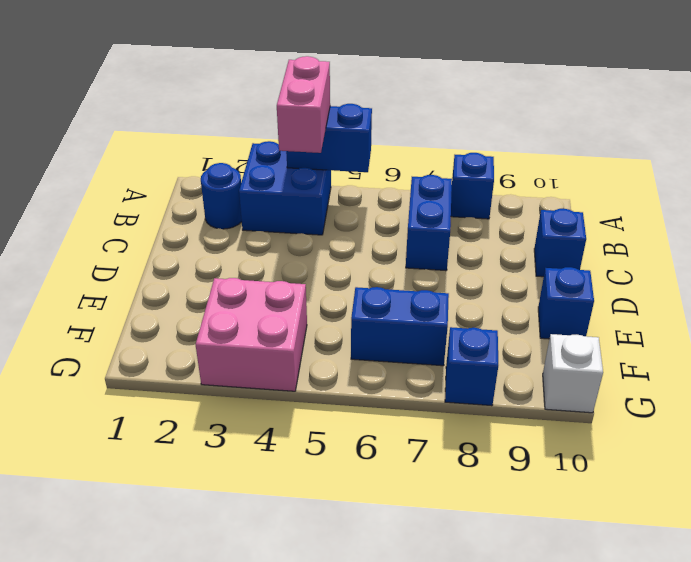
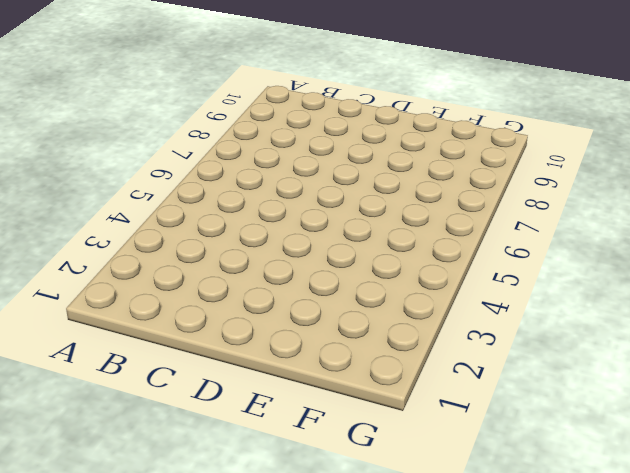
none -> blue 2x2 brick [239,141,331,235]
none -> blue 1x1 brick [451,153,494,219]
none -> blue 1x1 round brick [201,163,242,229]

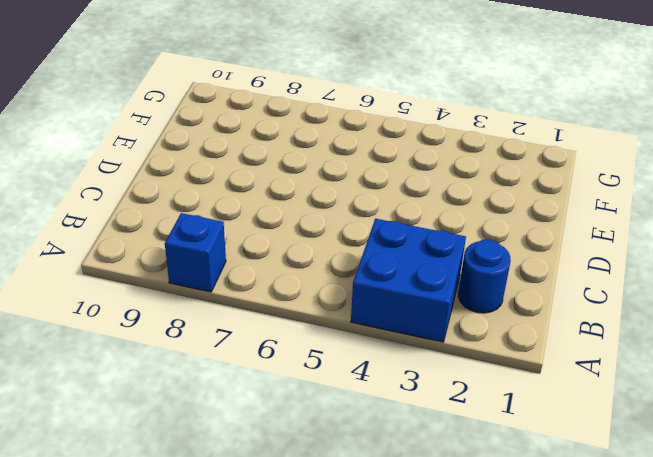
none -> blue 1x2 brick [406,175,452,271]
none -> blue 1x1 brick [534,209,586,277]
none -> blue 1x1 brick [538,267,594,339]

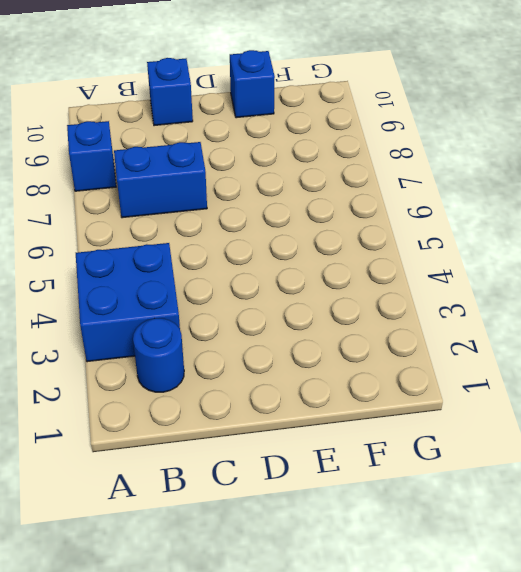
none -> pink 2x2 brick [195,278,307,391]
none -> blue 1x2 brick [351,287,449,366]
none -> blue 1x1 brick [445,327,498,406]

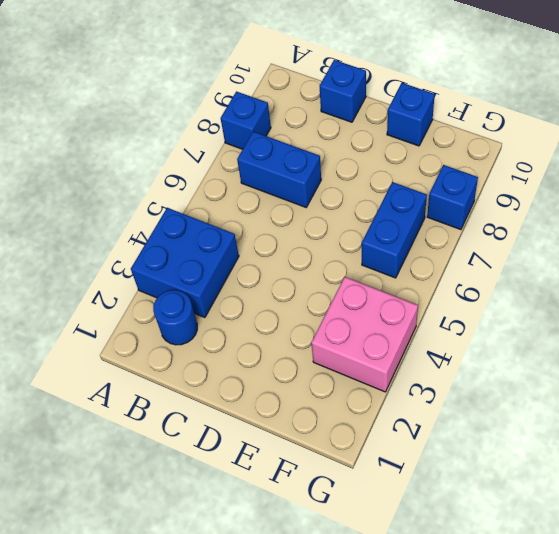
none -> white 1x1 brick [543,334,603,413]
none -> blue 1x2 brick [286,104,372,172]
none -> pink 1x2 brick [277,56,330,153]

